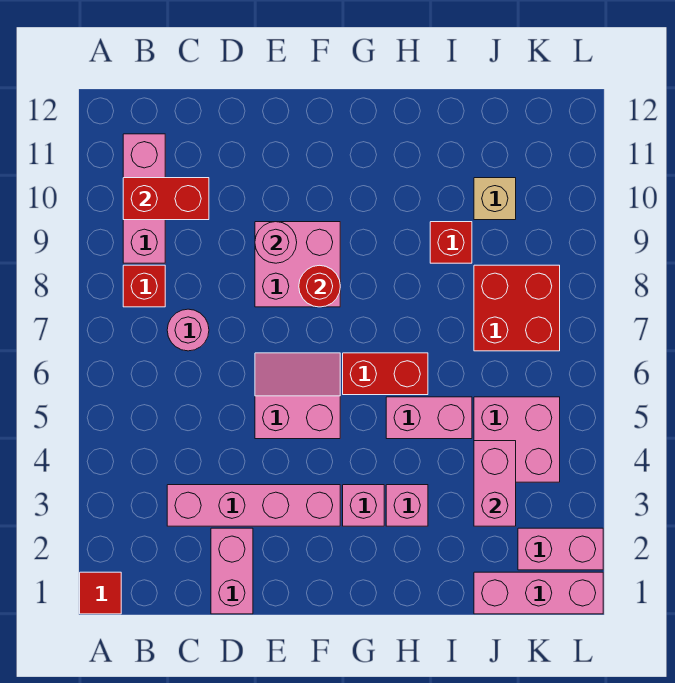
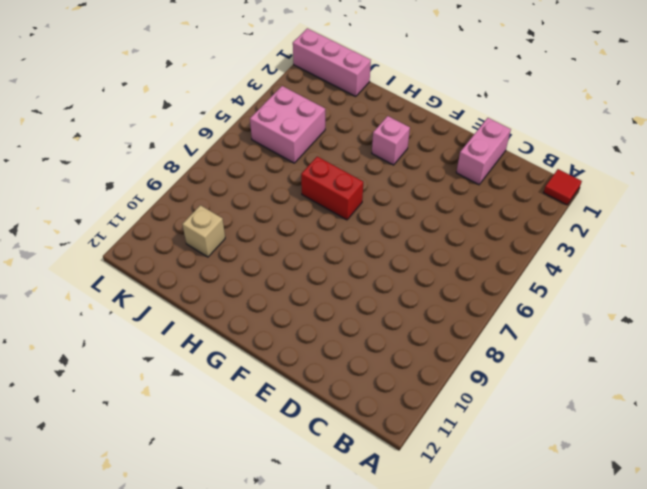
none -> red 1x1 brick [123,265,165,307]
none -> pink 1x3 brick [123,134,165,263]
none -> pink 1x4 brick [167,485,340,526]

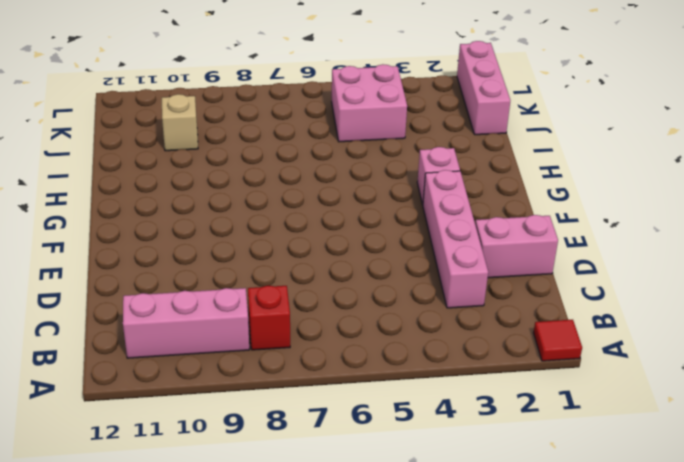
none -> pink 1x1 round brick [167,309,209,351]
none -> pink 2x2 slope [255,353,340,439]
none -> pink 2x2 brick [255,222,340,307]

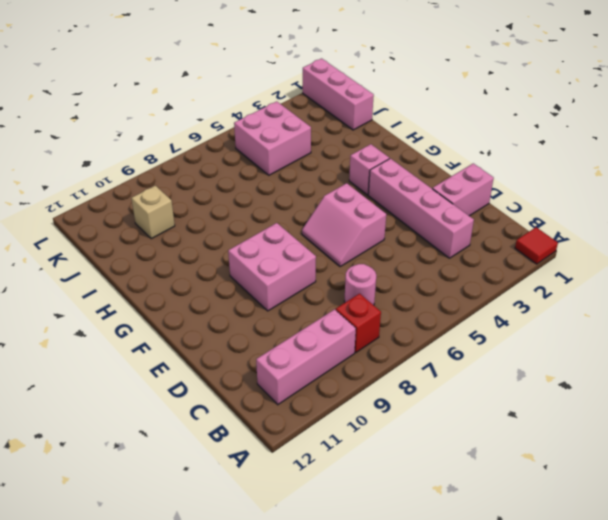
none -> red 1x2 brick [343,353,428,395]
none -> pink 1x1 brick [386,485,428,526]
none -> pink 1x2 brick [386,397,472,439]

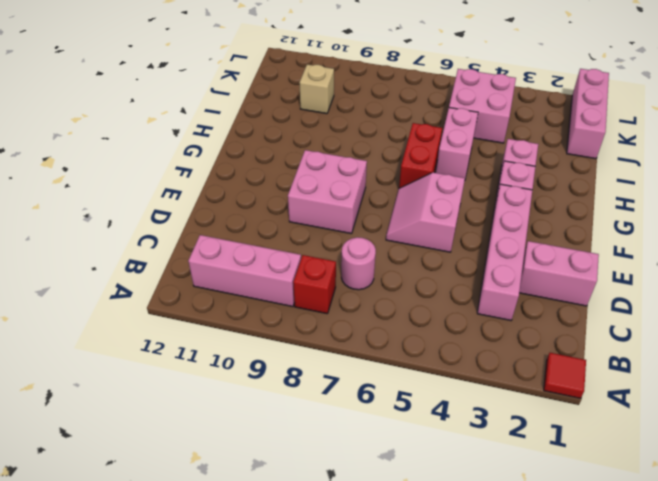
none -> red 1x1 brick [430,222,472,263]
none -> red 2x2 brick [474,265,560,351]
none -> pink 1x2 brick [518,528,603,570]

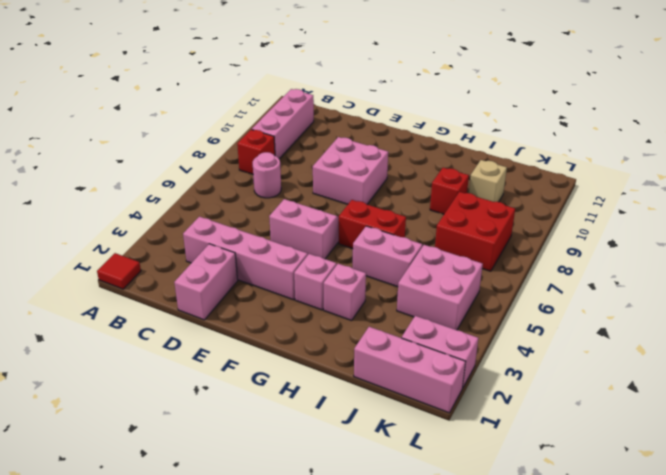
none -> red 1x2 brick [123,178,209,220]
none -> pink 1x1 round brick [255,222,297,263]
none -> red 1x1 round brick [299,265,340,307]

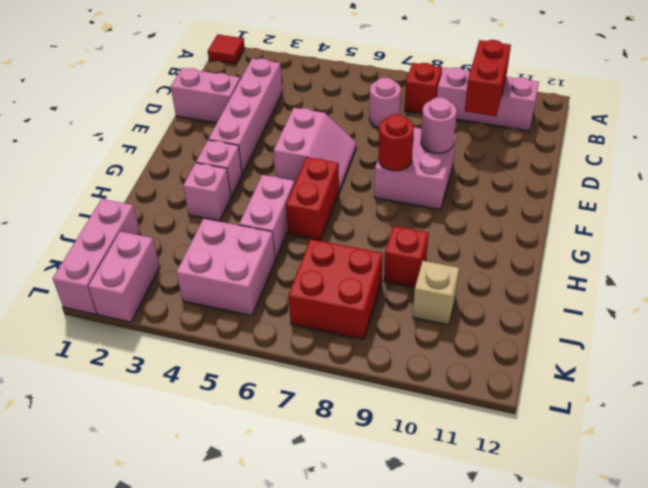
none -> pink 1x2 brick [474,441,516,526]

